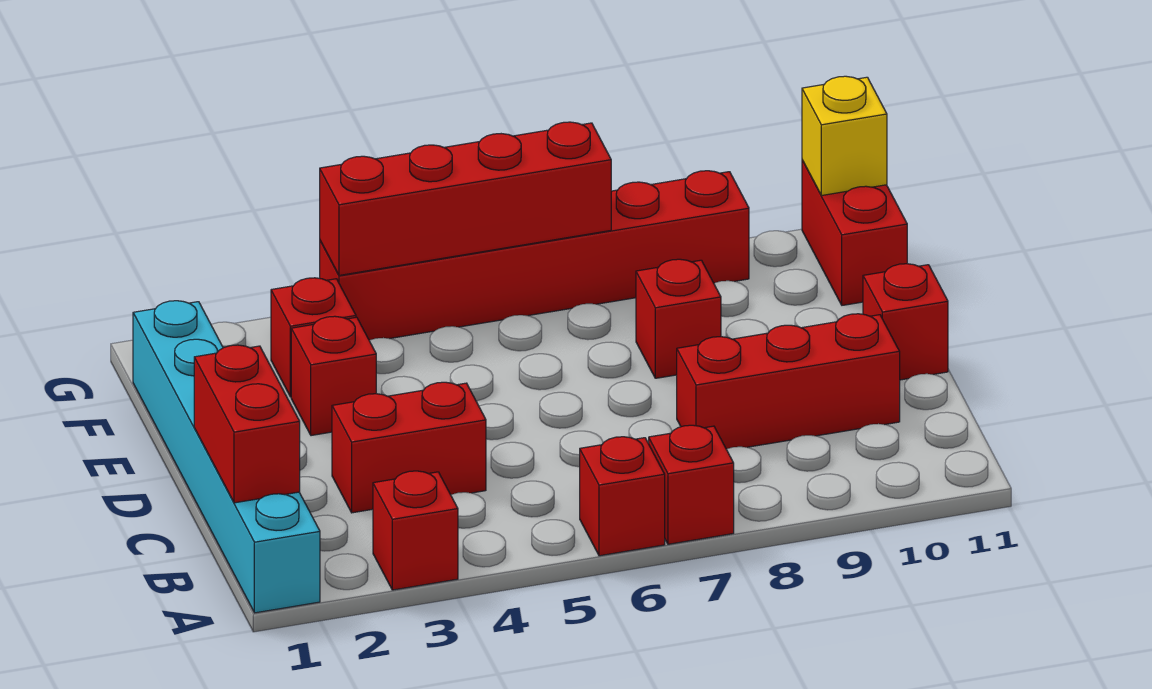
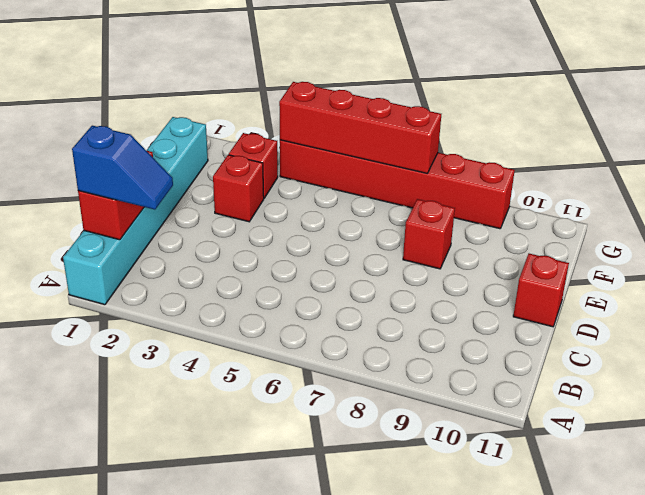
blue 1x2 slope [72,126,173,210] -> none
none -> red 1x1 brick [373,471,458,590]
none -> red 1x1 brick [580,437,665,556]
none -> red 1x1 brick [649,425,734,544]

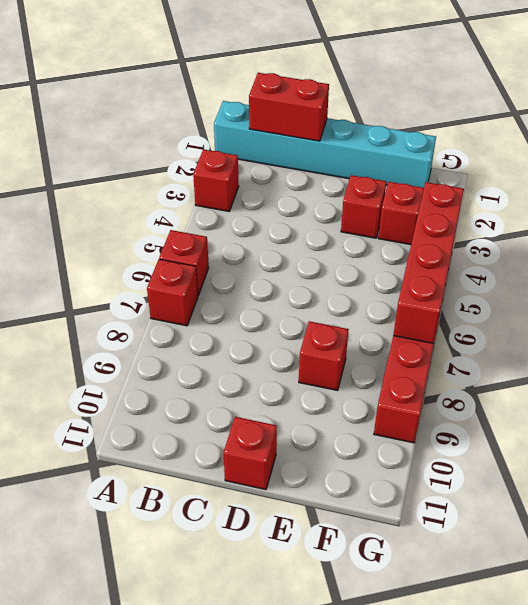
none -> red 1x2 brick [332,382,486,513]
none -> red 1x3 brick [677,314,900,449]
none -> red 1x2 brick [802,160,907,305]

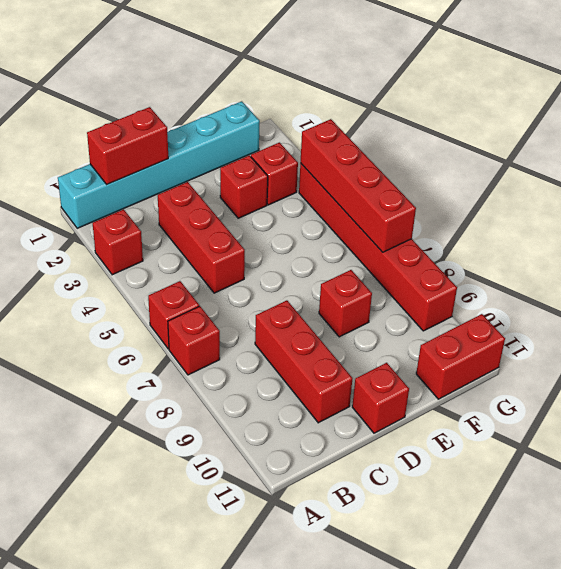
red 1x3 brick [158,182,245,293] -> red 1x2 brick [332,382,486,513]
none -> yellow 1x1 brick [802,76,887,196]

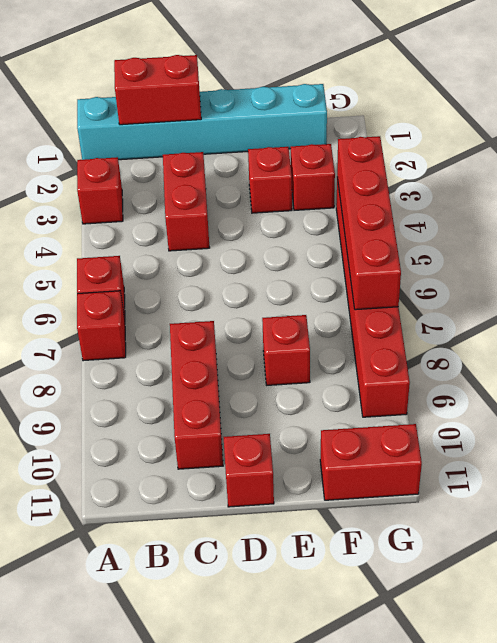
none -> yellow 1x1 brick [802,76,887,196]

